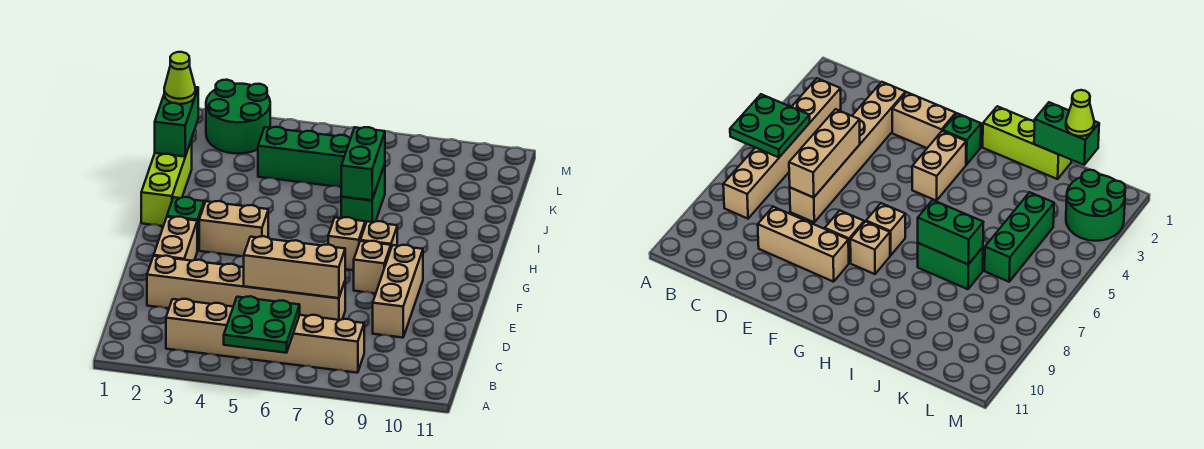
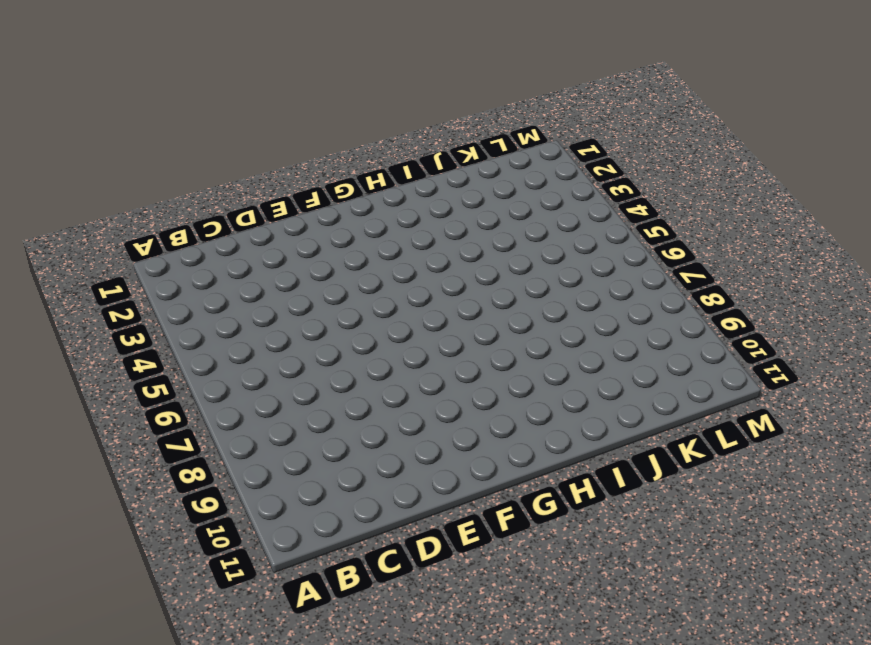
none -> tan 1x6 brick [166,299,364,373]
none -> tan 1x6 brick [147,256,345,320]
none -> tan 1x3 brick [373,245,423,338]

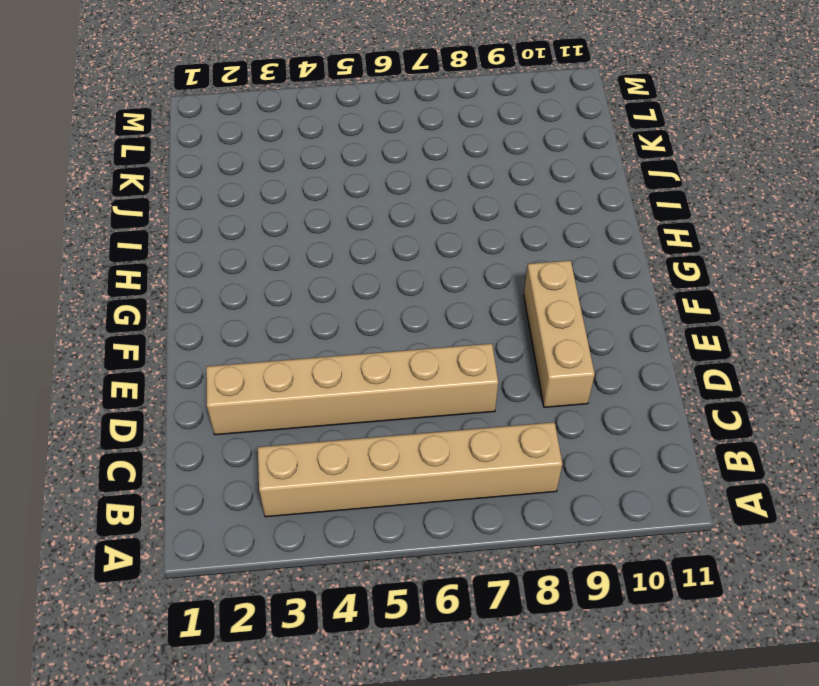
none -> tan 1x2 brick [154,217,197,261]
none -> tan 1x1 brick [354,241,391,293]
none -> green 1x1 brick [167,197,204,250]

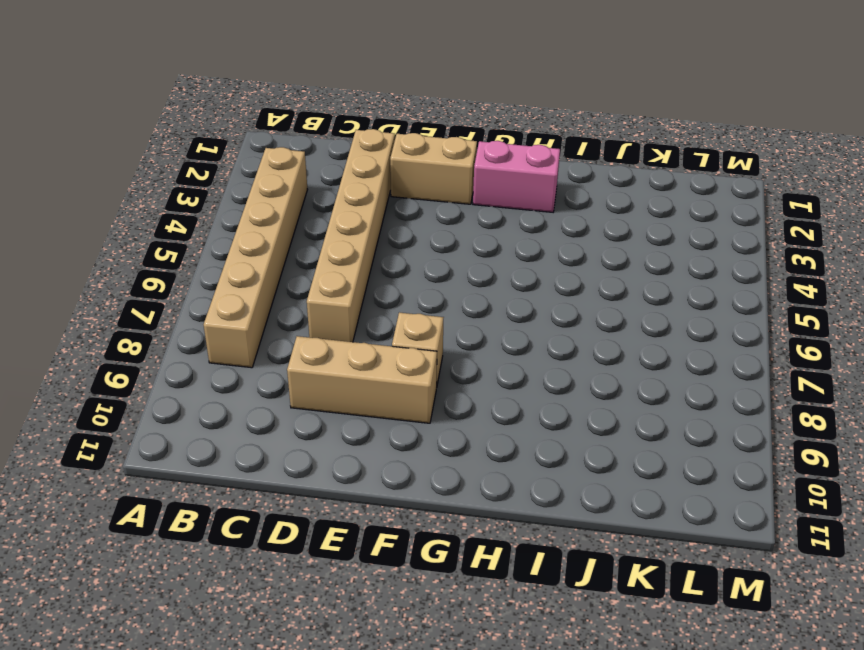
pink 1x2 brick [473,141,560,212] -> green 1x1 brick [167,197,204,250]
none -> tan 1x2 brick [199,201,268,256]
none -> tan 1x1 brick [328,217,365,270]
none -> tan 1x1 brick [360,221,397,248]

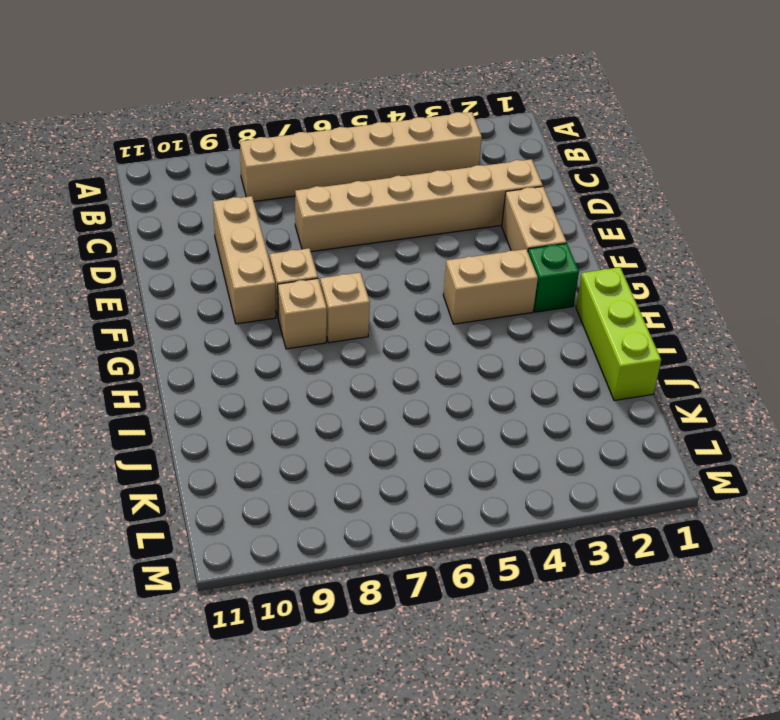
none -> green 1x2 brick [341,164,385,225]
none -> green 1x3 brick [258,127,351,187]
none -> green 2x2 round brick [206,80,270,154]

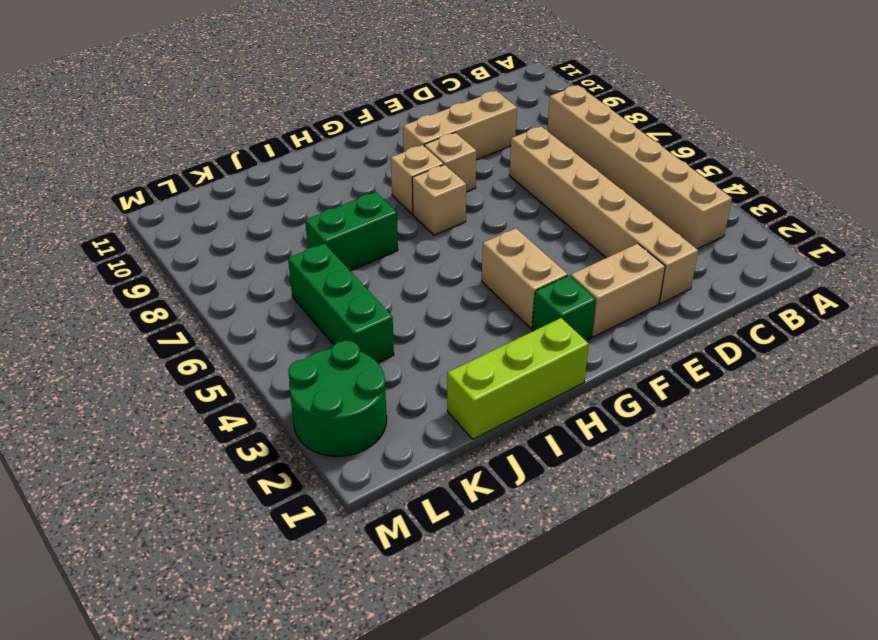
none -> green 2x2 plate [224,296,300,353]
none -> tan 1x3 brick [244,236,345,298]
none -> green 1x2 brick [341,127,385,200]

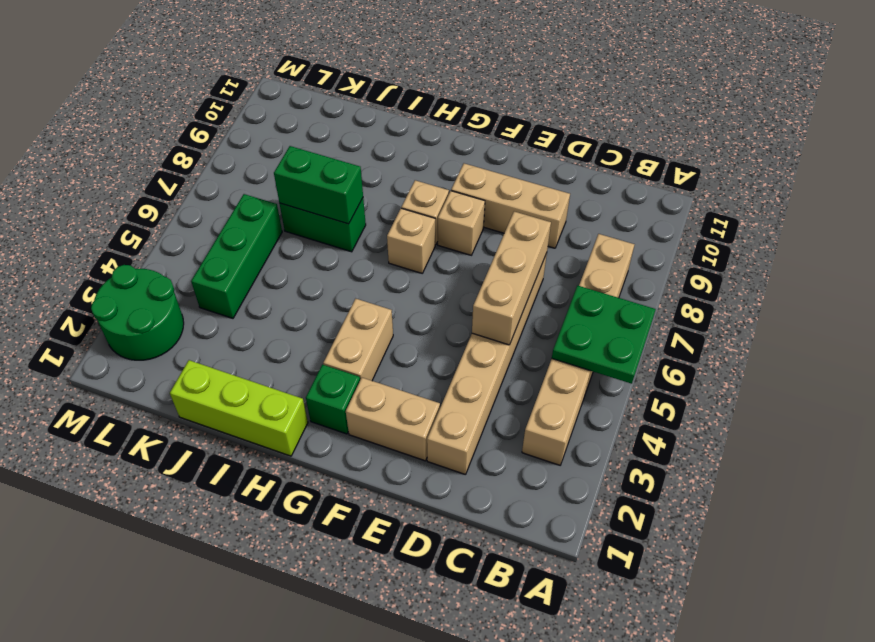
none -> green 1x2 brick [155,87,198,157]
none -> lime 1x1 cone [164,52,195,104]

